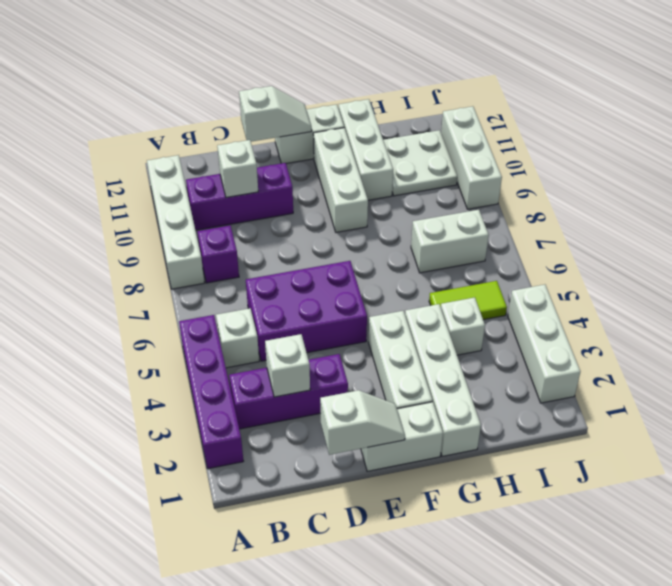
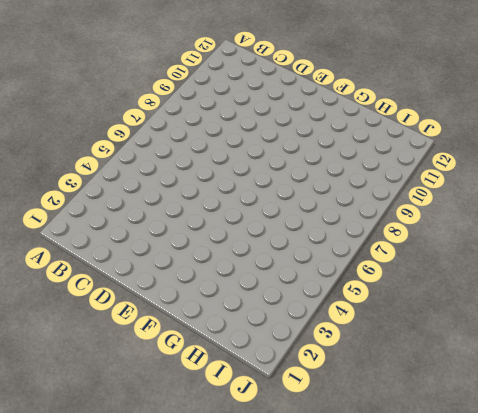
none -> purple 1x4 brick [179,315,243,469]
none -> white 1x4 brick [147,155,204,289]
none -> purple 1x3 brick [229,354,348,429]

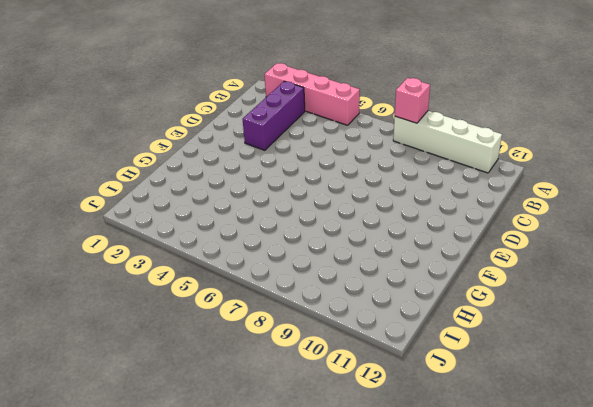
pink 1x4 brick [264,63,360,125] -> purple 1x4 brick [179,315,243,469]
pink 1x1 brick [395,78,430,123] -> none
none -> white 1x1 brick [216,308,259,368]
none -> purple 1x1 brick [197,225,239,283]
none -> purple 1x3 brick [186,163,293,230]

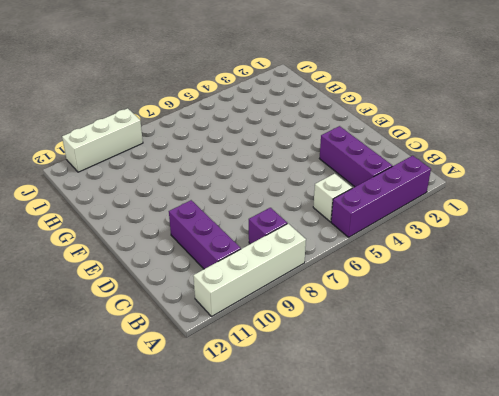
none -> purple 2x3 brick [246,261,367,361]
none -> white 1x2 brick [361,402,443,471]
none -> white 1x2 brick [275,105,344,164]

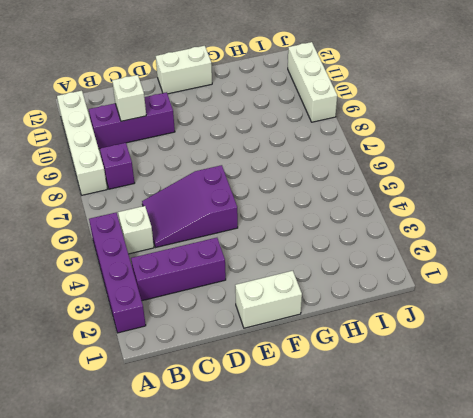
purple 2x3 slope [142,165,238,247] -> purple 2x3 brick [246,261,367,361]
none -> white 1x3 brick [368,311,433,409]
none -> white 1x3 brick [313,128,368,232]
none -> white 1x4 brick [405,304,481,456]

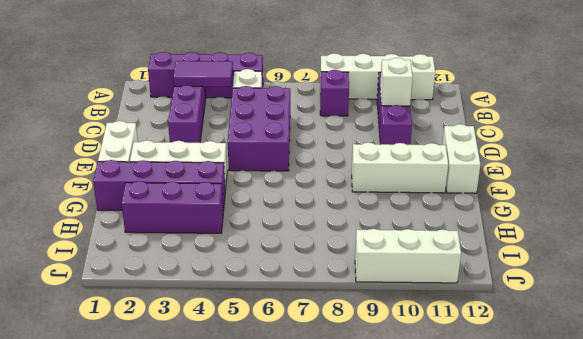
purple 1x2 tile [173,61,233,87] -> none
purple 1x4 brick [93,160,225,210] -> white 1x4 brick [405,304,481,456]
purple 1x3 brick [121,181,223,233] -> white 1x1 brick [441,297,485,355]
none -> white 1x3 brick [339,99,393,200]
none -> lime 1x2 tile [429,281,507,320]
none -> white 1x2 brick [411,210,489,273]

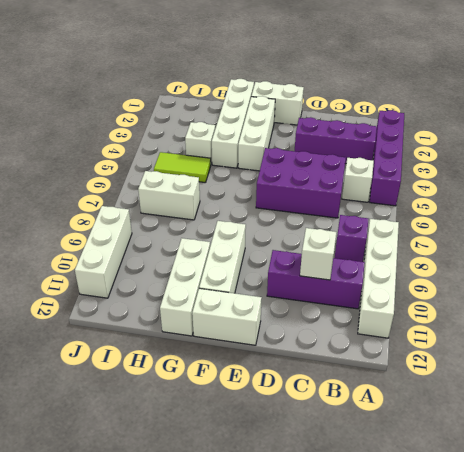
none -> white 2x2 plate [383,130,457,196]
none -> white 1x3 brick [508,285,580,403]
none -> white 1x1 brick [265,334,310,397]

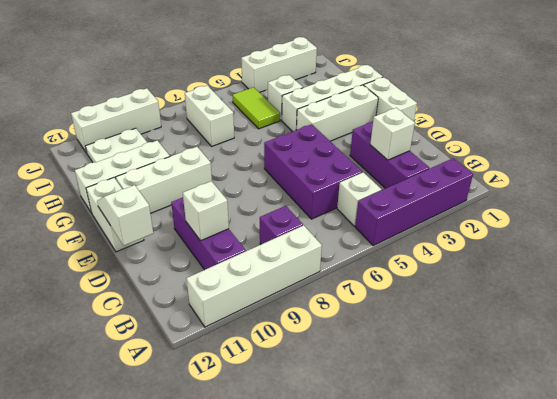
none -> white 1x2 slope [320,390,405,455]

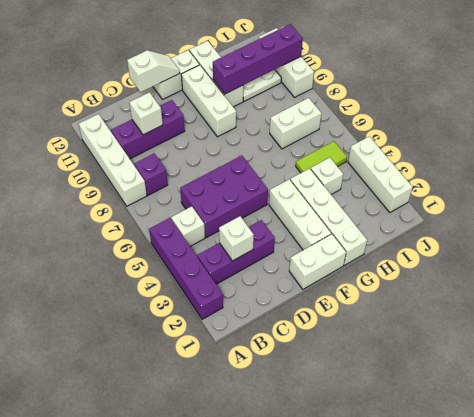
purple 1x4 brick [213,24,303,94] -> none
none -> white 1x2 slope [320,390,405,455]

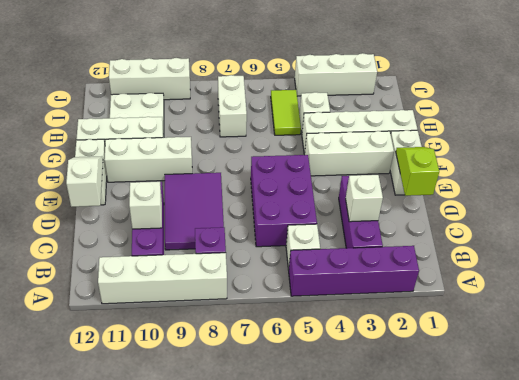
purple 2x3 tile [165,173,224,250] -> none
lime 1x2 slope [396,147,439,196] -> white 1x2 slope [320,390,405,455]

